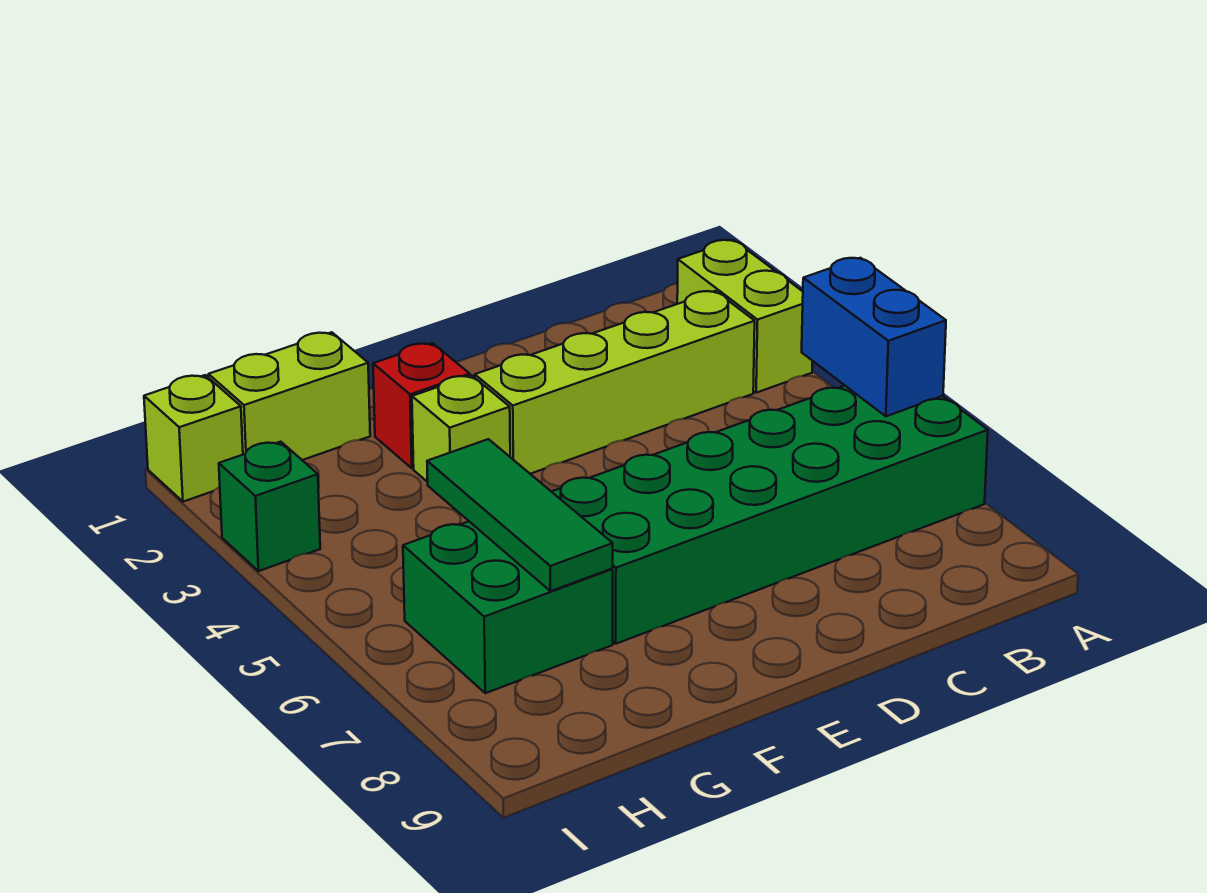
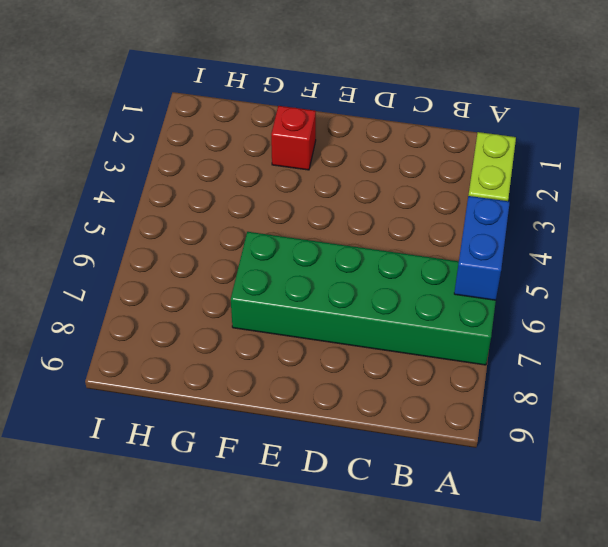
none -> lime 1x4 brick [475,291,755,474]
none -> lime 1x1 brick [412,375,510,482]

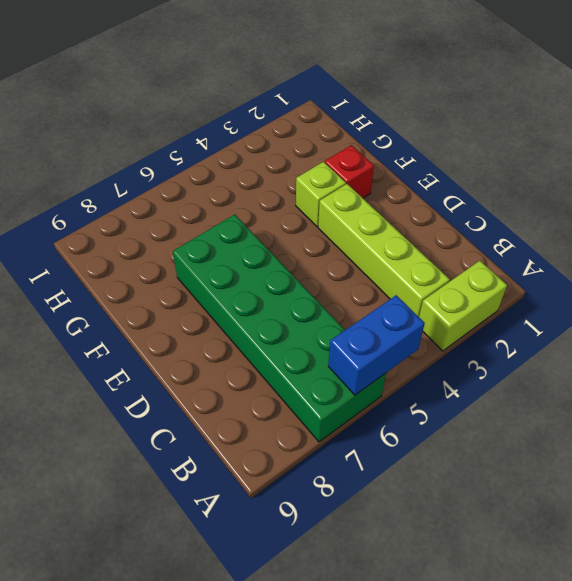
none -> lime 1x2 brick [208,332,370,460]
none -> green 2x2 brick [403,522,613,693]

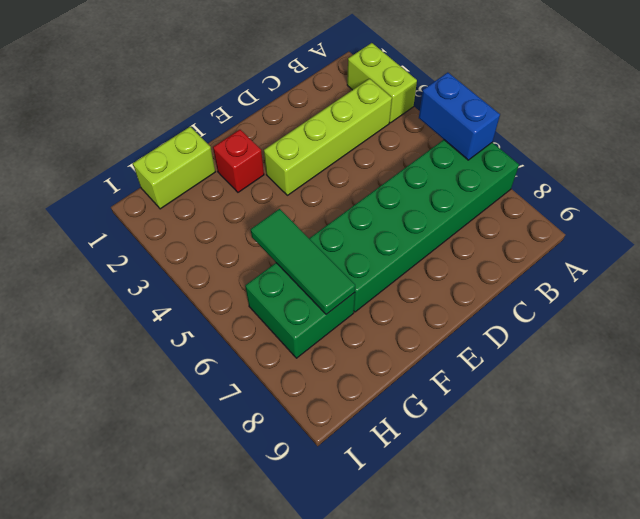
none -> lime 1x1 brick [412,375,510,482]
none -> lime 1x1 brick [144,375,243,502]

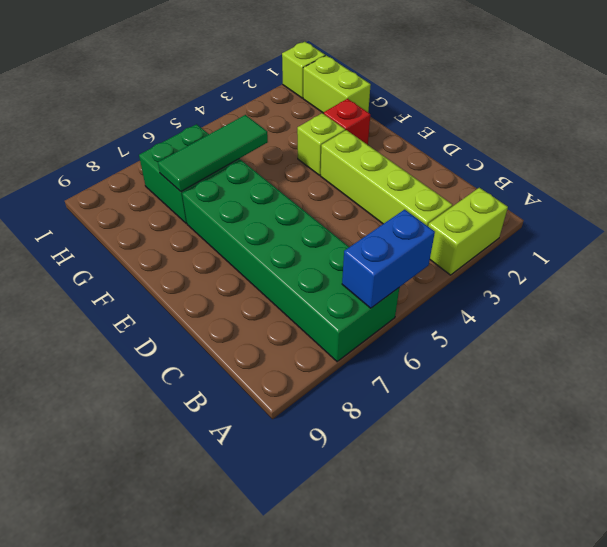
none -> green 1x1 brick [219,442,320,571]

